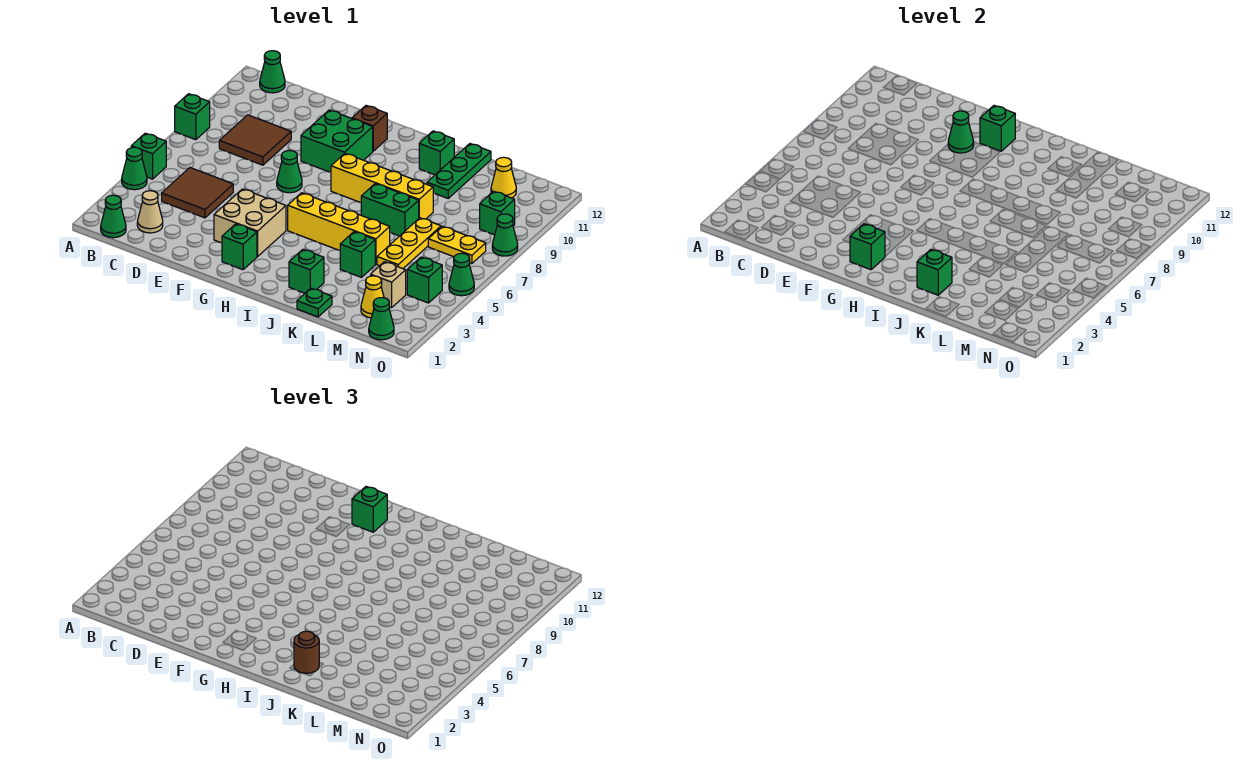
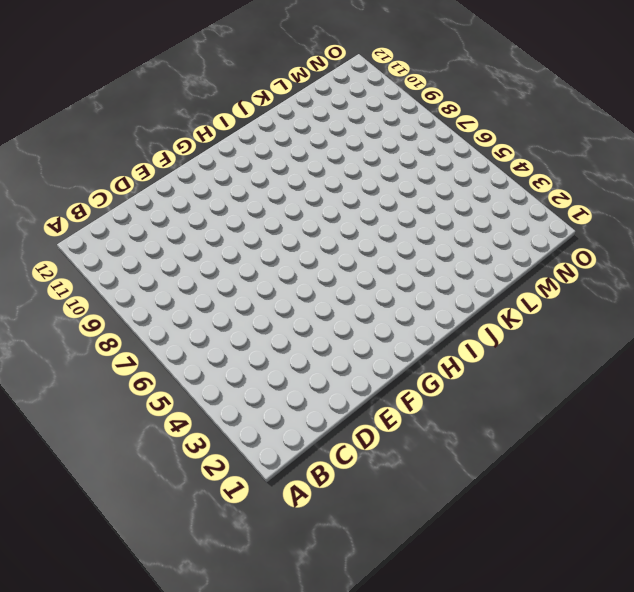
none -> green 1x1 cone [122,147,147,190]
none -> green 1x1 brick [131,133,166,179]
none -> green 1x1 brick [175,94,210,140]
none -> green 1x1 cone [101,195,126,238]

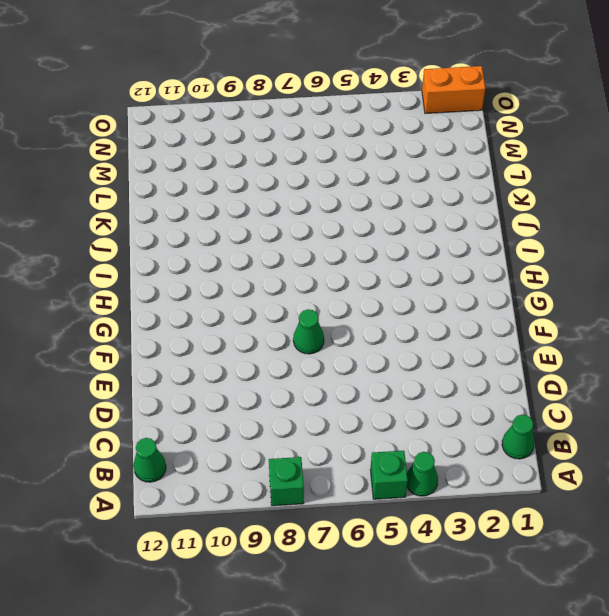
orange 1x2 brick [422,66,485,114] -> none
none -> tan 1x1 cone [137,191,163,233]
none -> brown 2x2 tile [162,168,233,218]
none -> brown 2x2 tile [219,115,291,165]
none -> tan 2x2 brick [214,189,286,257]

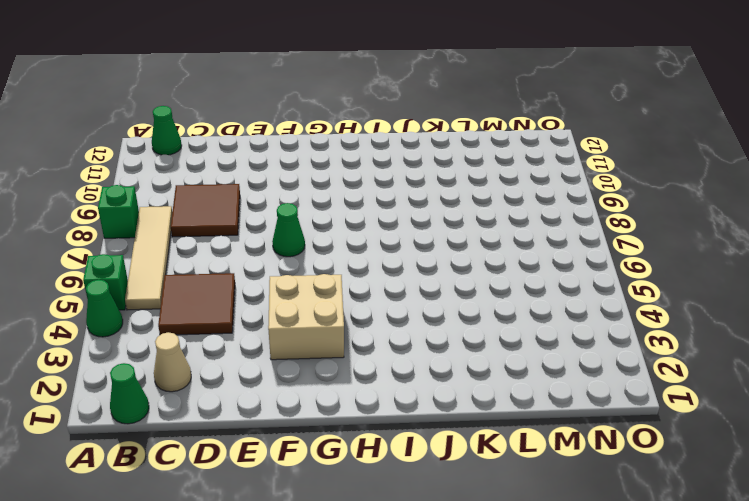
tan 1x4 tile [125,206,172,310] -> none
none -> green 2x2 brick [301,110,373,172]
none -> green 1x1 brick [222,224,257,270]
none -> brown 1x1 brick [352,106,387,151]
none -> yellow 1x4 brick [288,193,390,264]

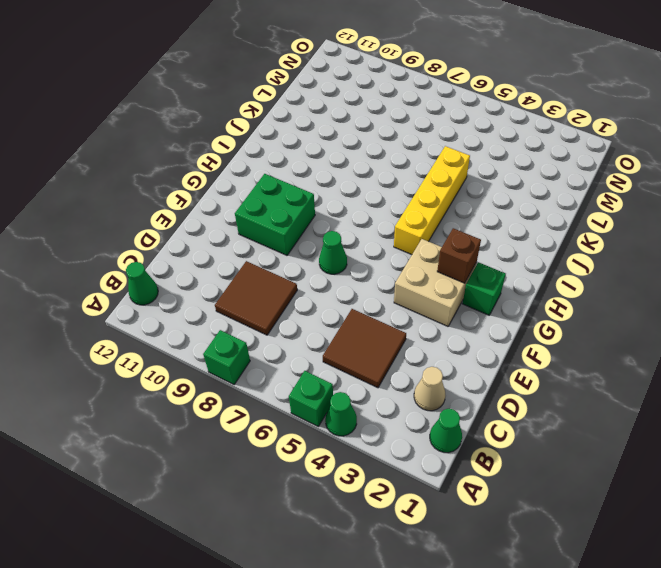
brown 1x1 brick [437,228,481,283] -> brown 1x1 brick moved to [352,106,387,151]
none -> yellow 1x4 brick [331,154,433,219]
none -> green 1x1 brick [289,249,324,293]
none -> green 1x2 brick [361,184,419,236]
none -> green 1x1 brick [419,131,454,175]

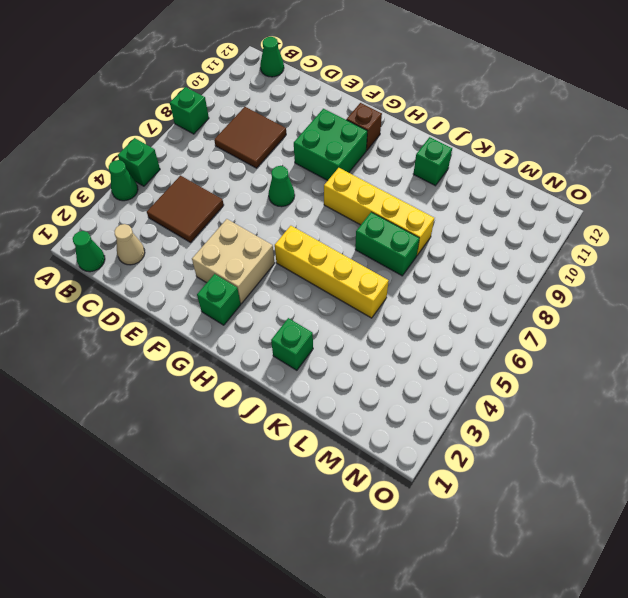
none -> green 1x1 plate [297,288,332,317]
none -> green 1x1 brick [340,232,375,277]
none -> green 1x3 plate [427,144,491,198]
none -> yellow 1x3 plate [377,218,441,269]

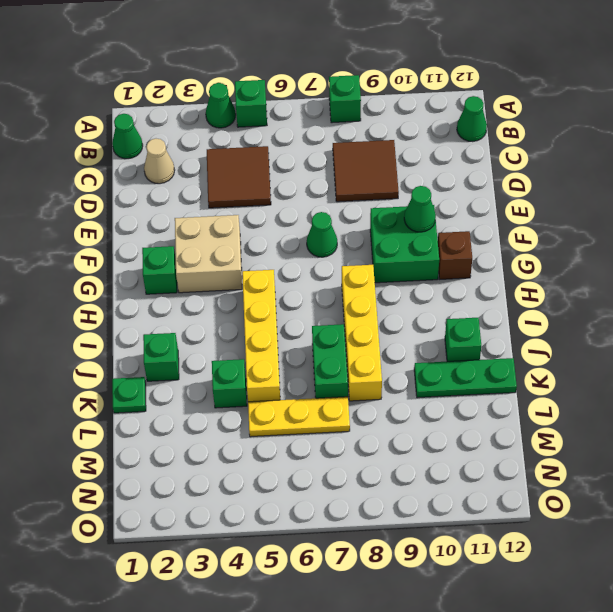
none -> yellow 1x1 cone [361,276,384,318]
none -> tan 1x1 brick [371,262,406,308]
none -> yellow 1x2 plate [428,226,486,264]
none -> yellow 1x1 cone [491,157,516,198]

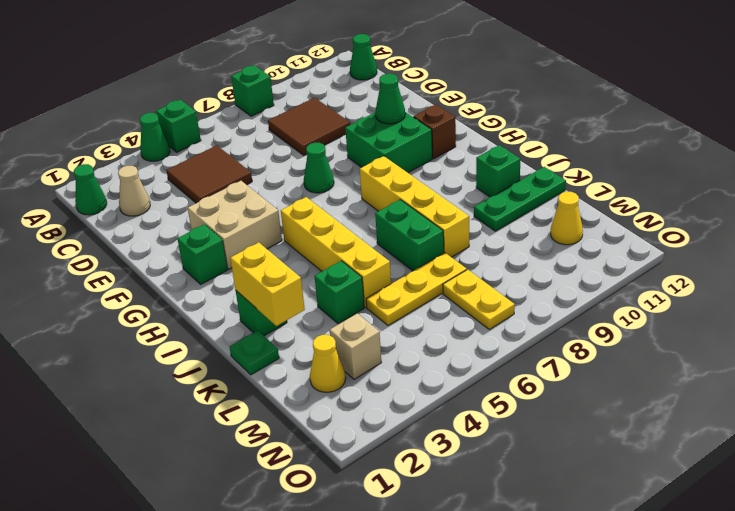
yellow 1x2 brick [230,242,305,326] -> green 1x1 brick [917,249,952,295]
none -> green 1x1 cone [369,298,394,340]
none -> green 1x1 brick [407,257,442,303]
none -> green 1x1 brick [480,191,515,235]
none -> green 1x1 cone [449,253,474,296]

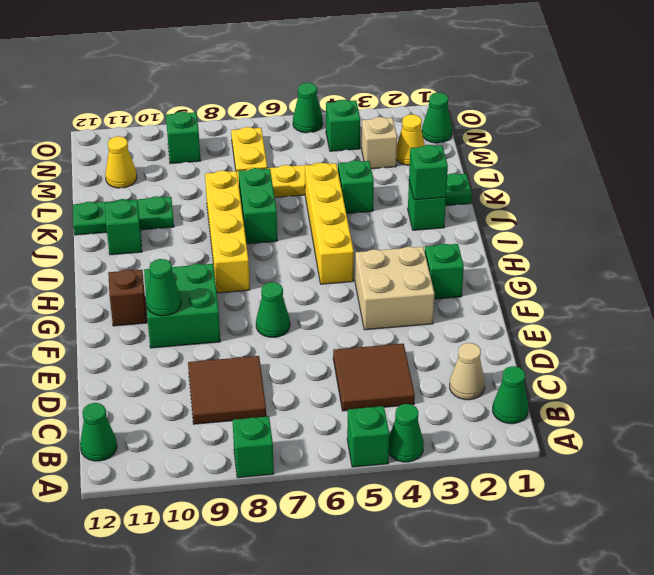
none -> green 1x1 cone [492,214,518,256]
none -> green 1x1 brick [850,224,885,270]
none -> green 1x1 brick [980,106,1015,151]
none -> green 1x1 brick [352,487,387,532]

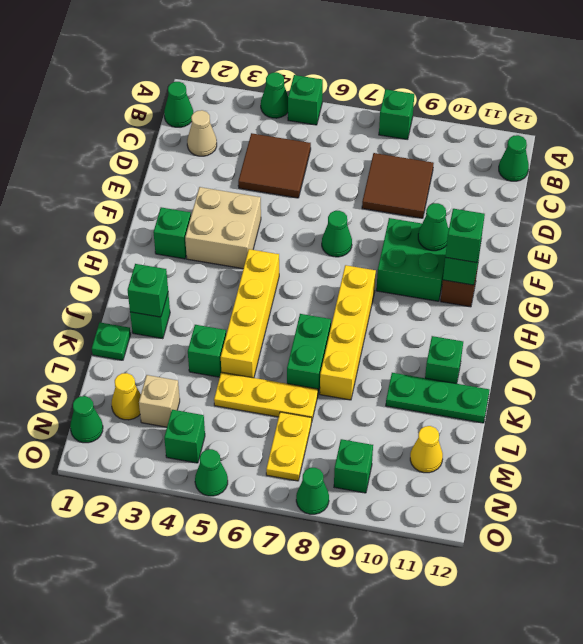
none -> green 1x1 brick [850,224,885,270]
none -> brown 1x1 round brick [294,631,319,673]

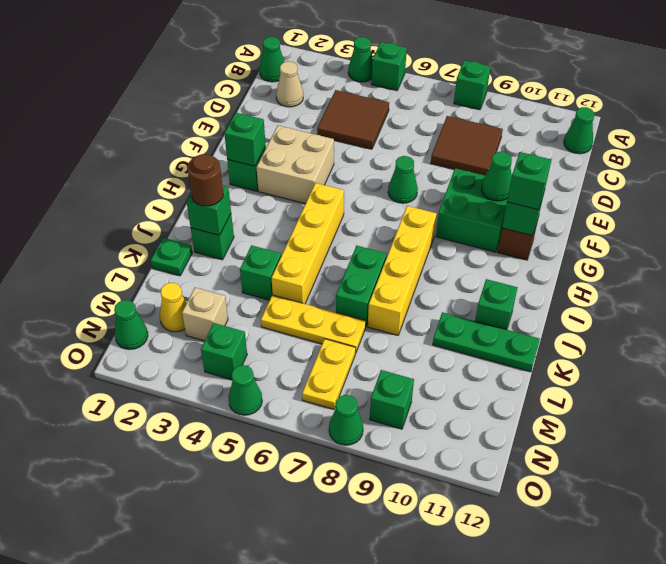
none -> yellow 1x1 cone [491,157,516,198]

